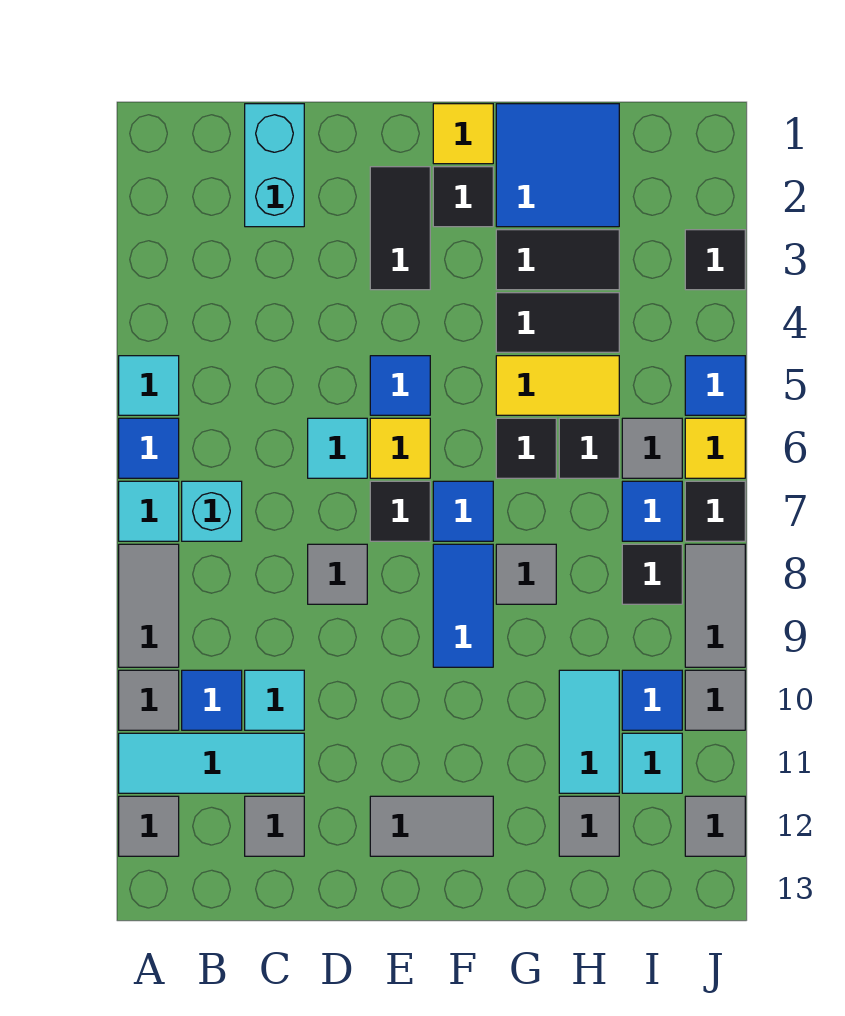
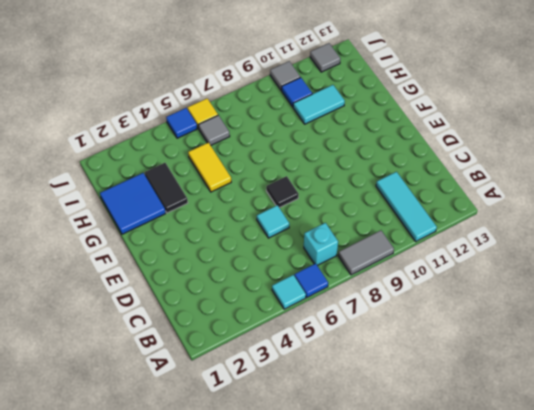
none -> cyan 1x1 tile [119,481,179,541]
none -> grey 1x1 tile [119,670,179,730]
none -> grey 1x1 tile [119,796,179,856]
none -> blue 1x1 tile [182,670,242,730]

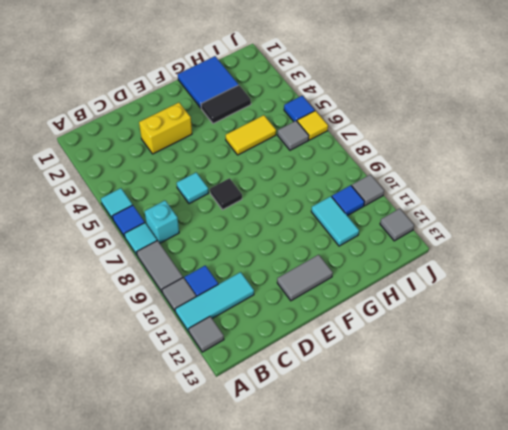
yellow 1x2 brick [139,102,192,154] -> black 1x2 tile [370,167,430,290]
none -> cyan 1x2 brick [245,104,304,227]
none -> cyan 1x1 tile [245,670,304,730]
none -> grey 1x1 tile [245,796,304,856]
none -> grey 1x1 tile [308,544,367,604]

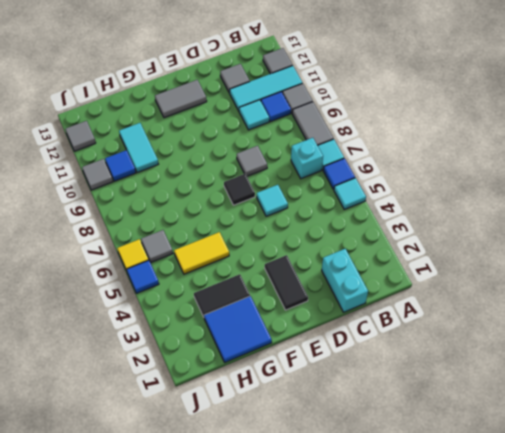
none -> blue 1x1 tile [370,356,430,415]
none -> yellow 1x1 tile [370,418,430,478]
none -> yellow 1x1 tile [433,104,493,164]
none -> black 1x1 tile [433,167,493,227]

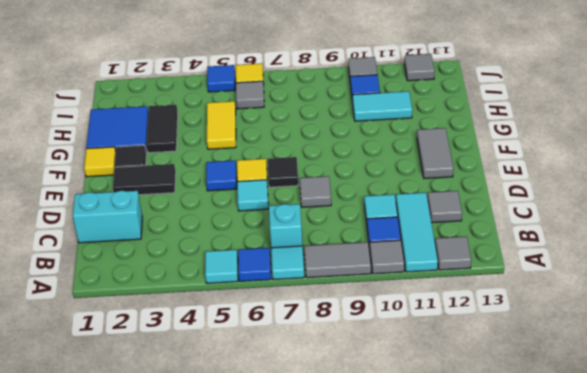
none -> blue 1x1 tile [433,481,493,541]
none -> blue 1x2 tile [433,544,493,667]
none -> black 1x2 tile [496,293,619,352]
none -> black 1x1 tile [496,418,556,478]

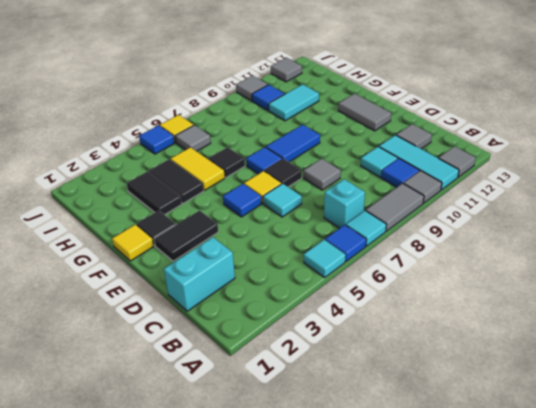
none -> blue 2x2 tile [496,104,619,227]
none -> grey 1x1 tile [496,544,556,604]
none -> black 1x1 tile [559,418,619,478]
none -> grey 1x1 tile [559,796,619,856]

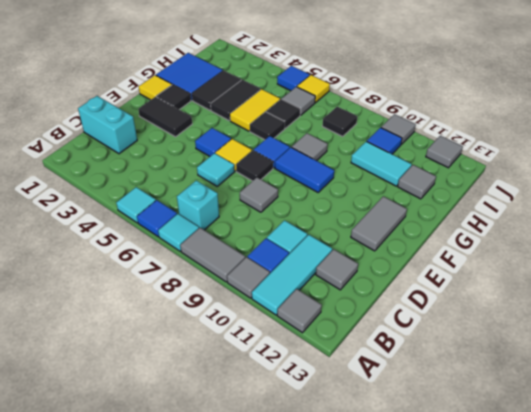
none -> blue 1x1 tile [622,481,682,541]
none -> cyan 1x1 tile [622,733,682,793]
none -> black 1x1 tile [685,230,745,290]
none -> black 1x1 tile [685,481,745,541]

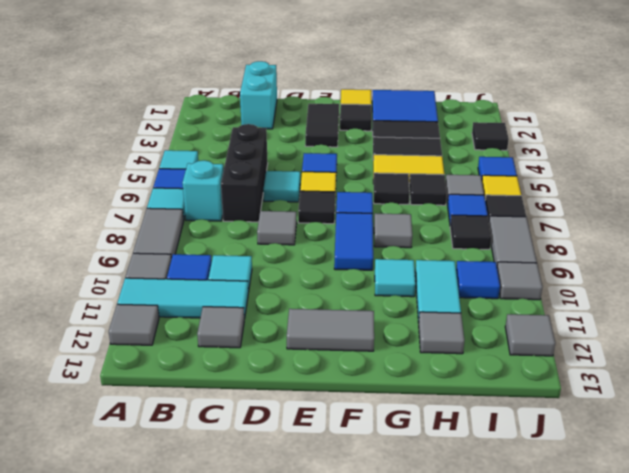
black 1x3 brick [221,124,268,222] -> none
cyan 1x1 tile [375,259,416,297] -> cyan 1x1 tile moved to [622,733,682,793]

